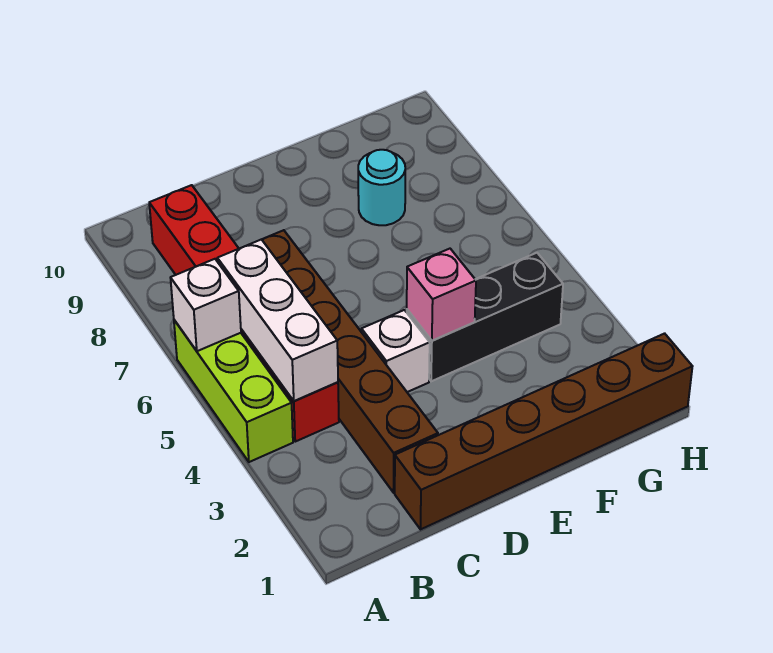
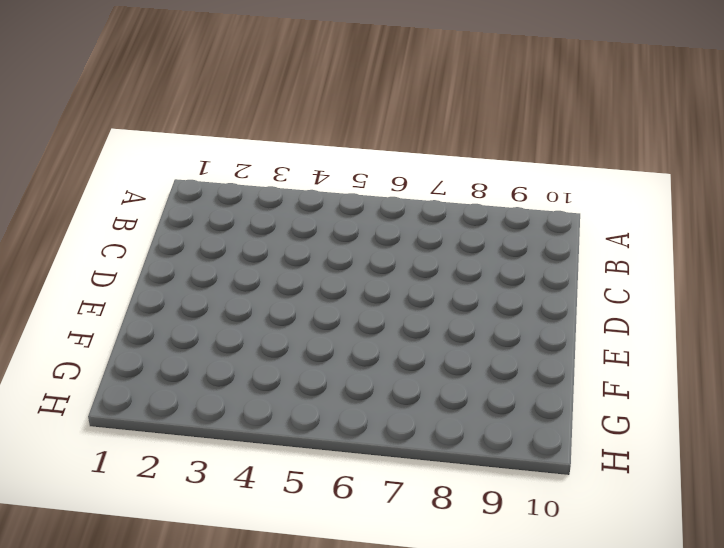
none -> lime 1x3 brick [174,320,293,462]
none -> red 1x6 brick [149,185,339,442]

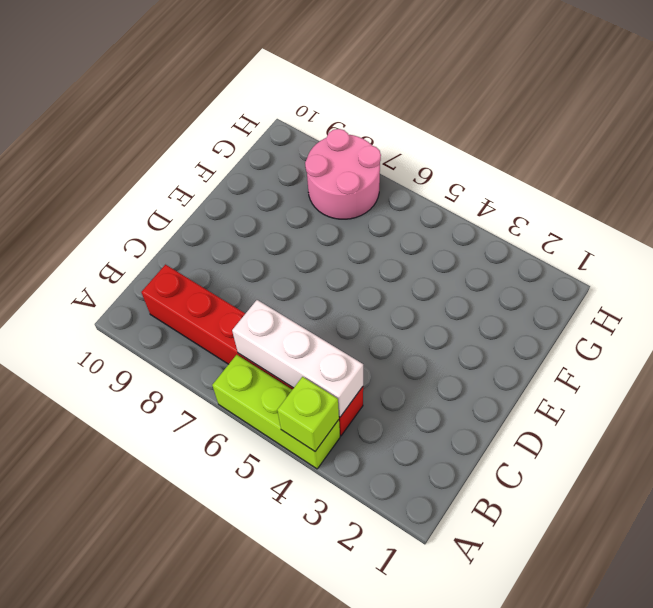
lime 1x1 brick [277,377,339,451] -> none
pink 2x2 round brick [305,129,381,219] -> none
none -> brown 1x6 brick [395,333,692,529]
none -> brown 1x6 brick [262,230,438,493]

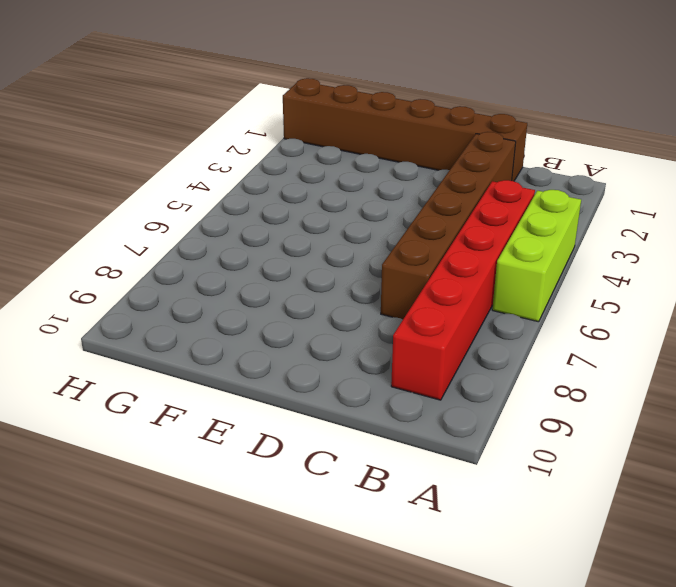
none -> white 1x1 brick [361,310,430,392]
none -> black 1x3 brick [407,253,563,381]

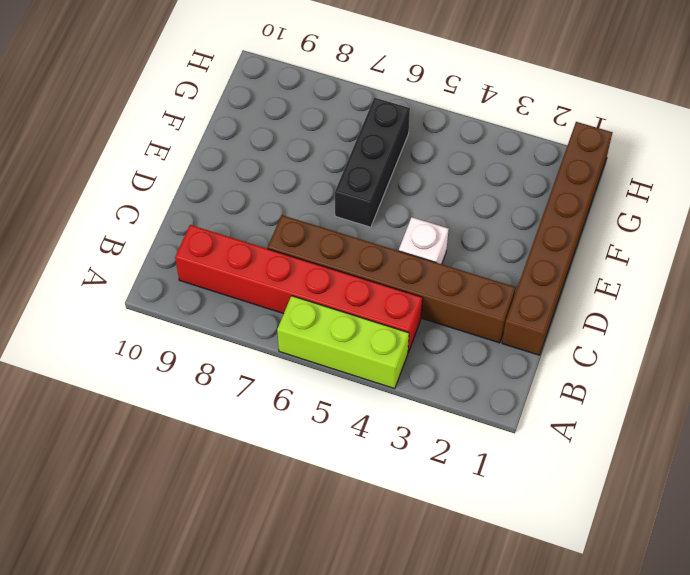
black 1x3 brick [335,98,410,227] -> black 1x3 brick moved to [407,253,563,381]
none -> cyan 1x1 round brick [358,150,405,225]
none -> white 1x1 brick [171,259,241,351]

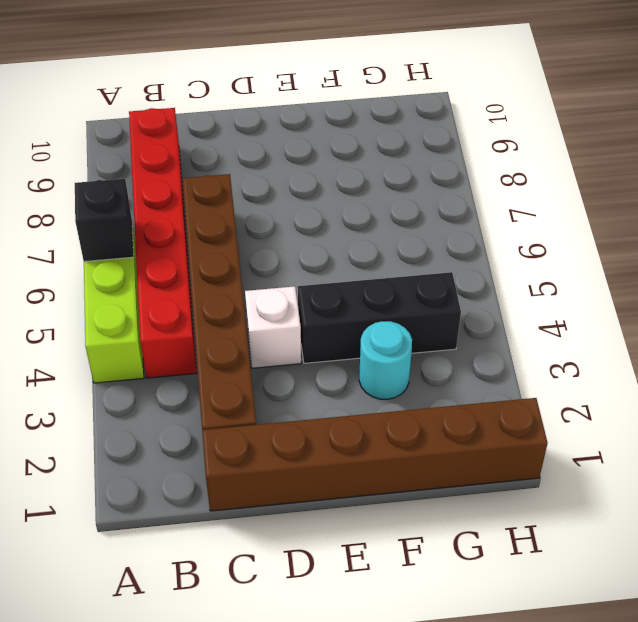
black 1x1 brick [75,179,134,262] -> white 1x1 brick [171,259,241,351]
cyan 1x1 round brick [359,321,412,399] -> cyan 1x1 round brick moved to [358,150,405,225]
none -> white 1x3 brick [217,239,338,401]
none -> pink 1x1 brick [407,249,476,341]

